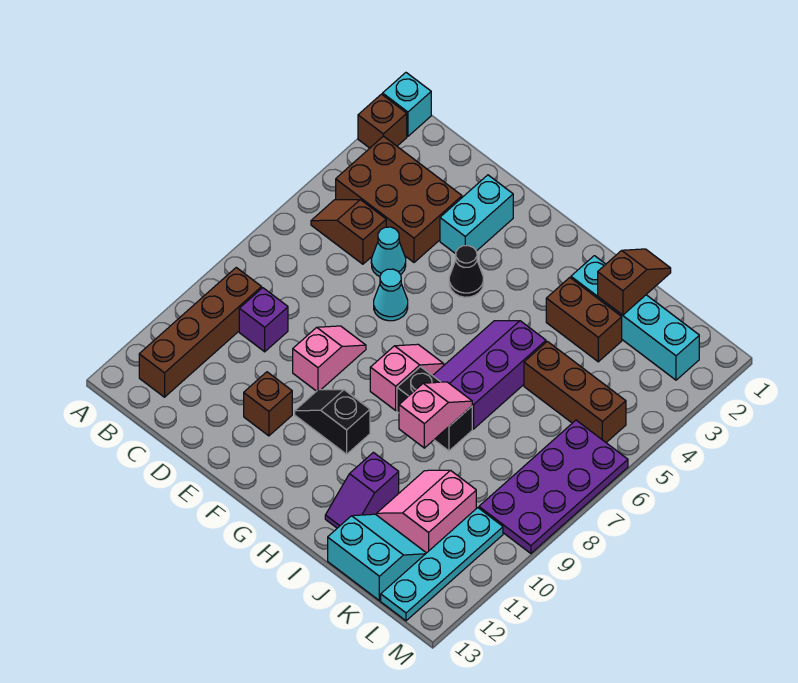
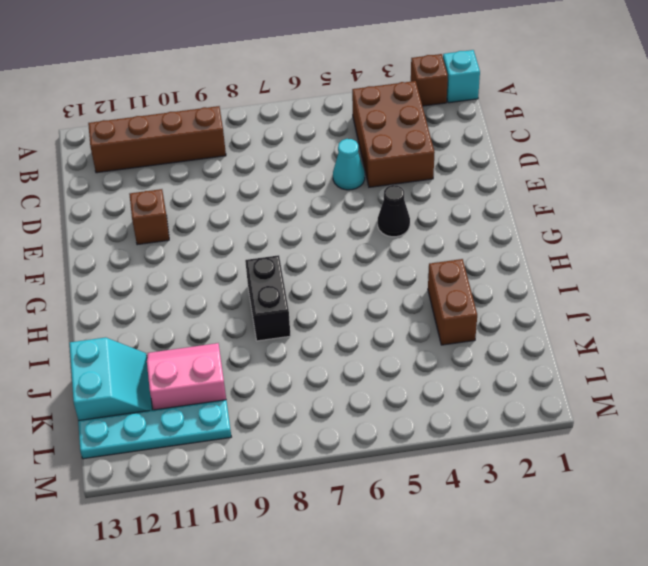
none -> brown 1x2 slope [311,200,386,264]
none -> purple 1x1 brick [239,288,288,352]
none -> cyan 1x2 brick [440,175,513,254]

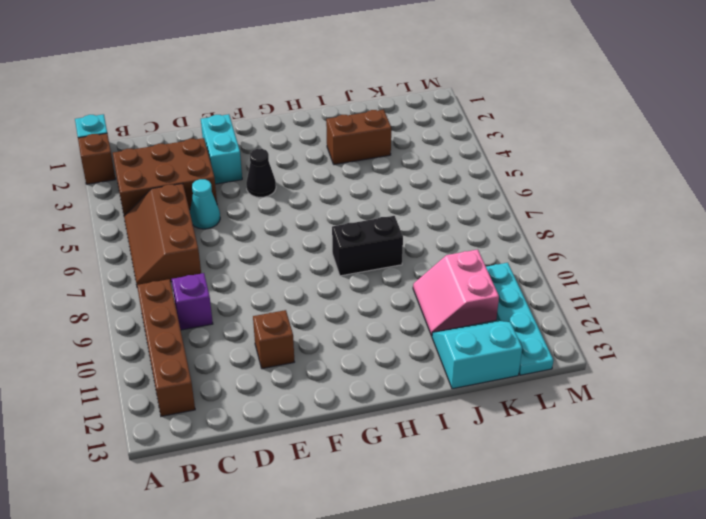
brown 2x3 slope [124,183,201,285] -> brown 1x2 slope [311,200,386,264]
none -> cyan 1x1 cone [374,269,408,321]
none -> pink 1x2 slope [293,326,366,391]
none -> black 1x2 slope [295,390,370,454]

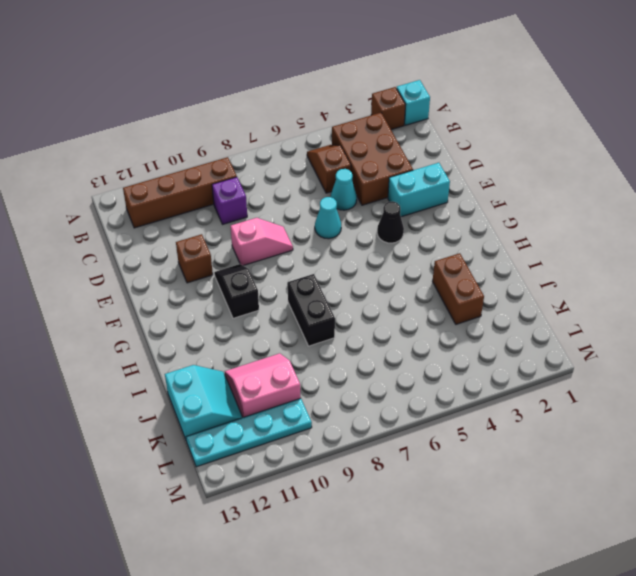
none -> pink 1x2 slope [370,344,444,410]
none -> purple 2x3 slope [433,321,546,429]
none -> cyan 1x4 brick [571,256,699,380]

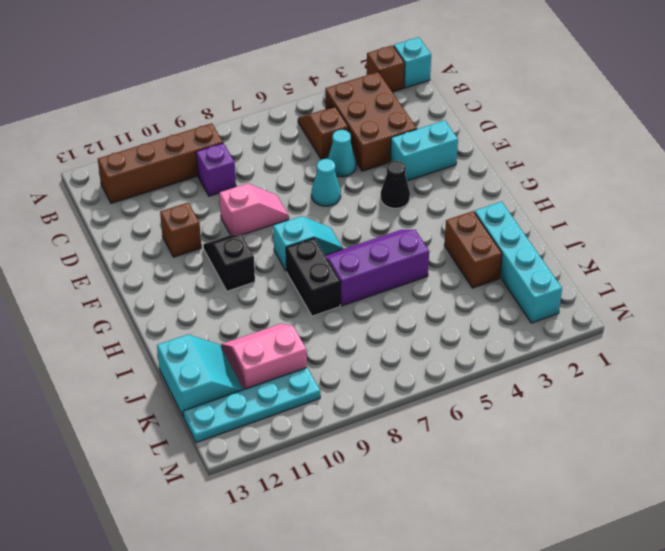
cyan 1x2 slope [273,216,343,271] -> pink 1x2 slope [370,344,444,410]
none -> purple 1x2 slope [325,452,399,528]
none -> brown 1x3 brick [524,341,626,443]
none -> purple 2x4 plate [479,420,628,553]

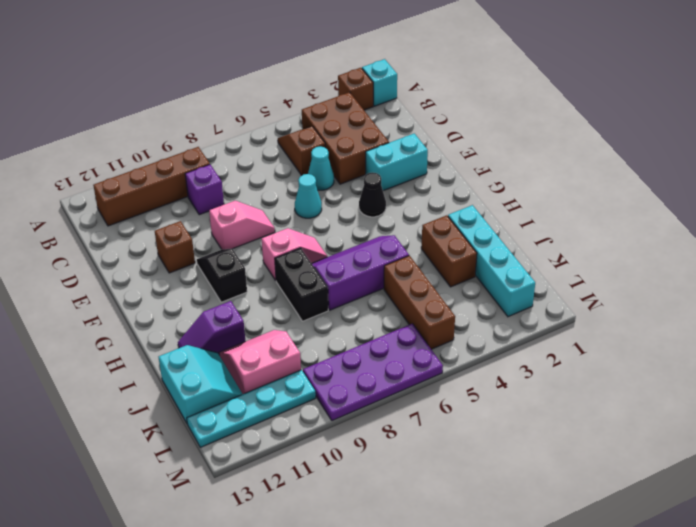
none -> pink 1x2 slope [399,382,472,448]
none -> brown 1x2 slope [598,249,671,315]

